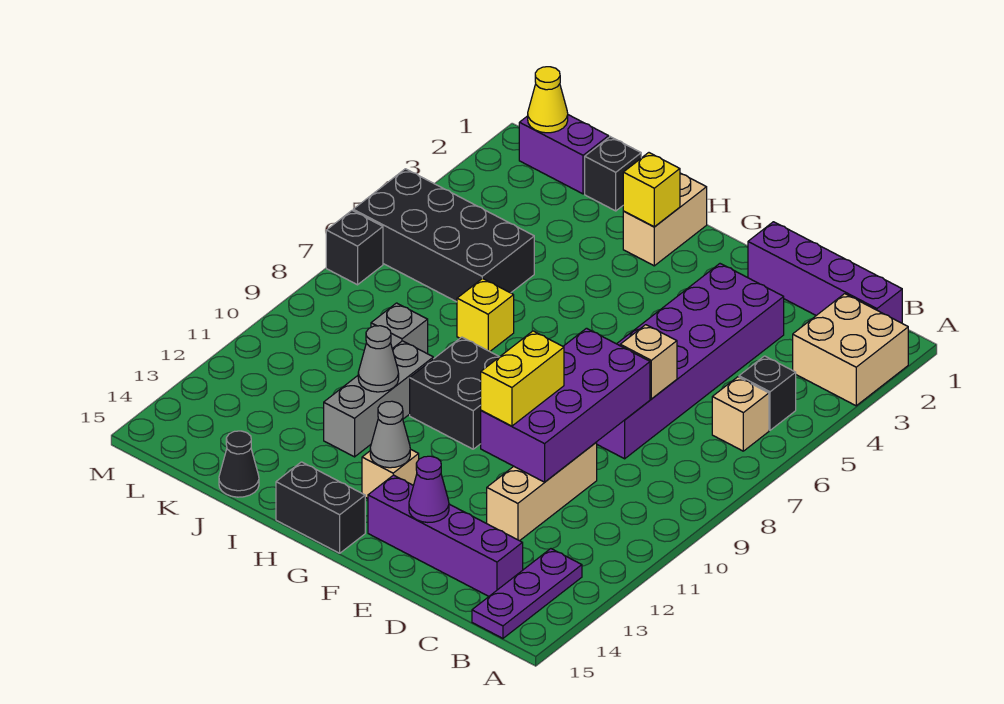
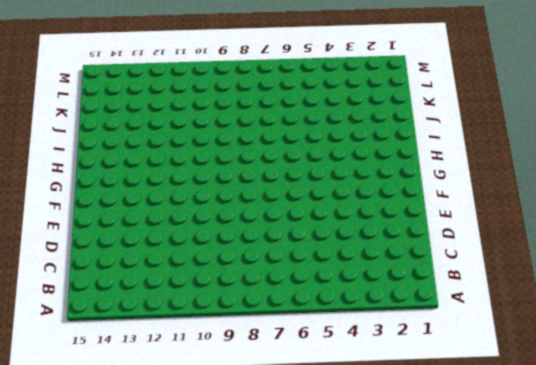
none -> tan 2x2 brick [793,294,908,406]
none -> purple 1x4 brick [748,222,902,323]
none -> black 1x1 brick [739,356,796,430]

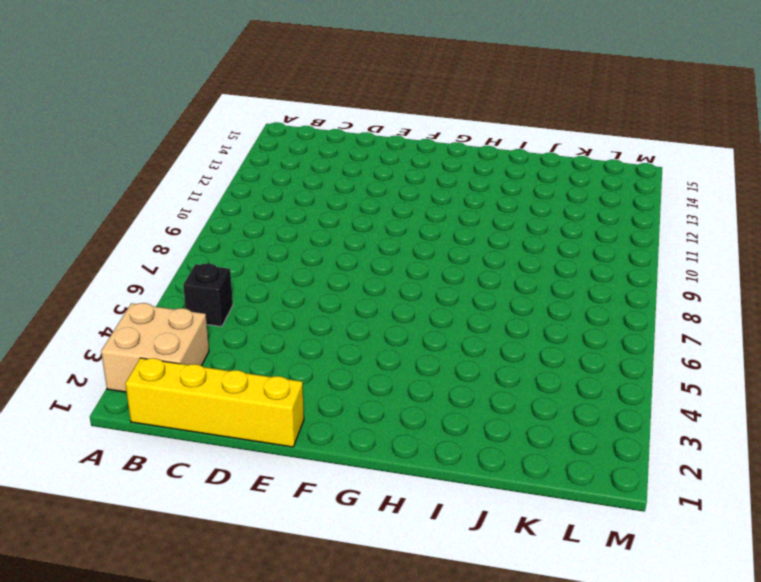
yellow 1x4 brick [125,358,304,447] -> purple 1x4 brick [748,222,902,323]
none -> tan 1x1 brick [712,377,769,451]
none -> purple 1x3 plate [472,549,582,638]
none -> purple 1x4 brick [368,475,523,596]

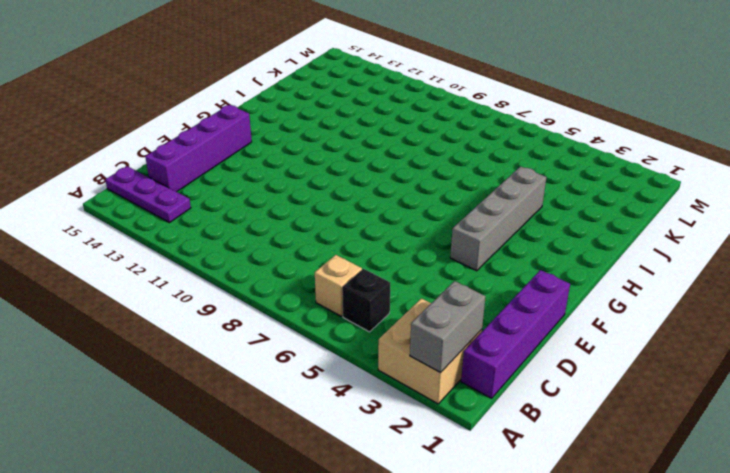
grey 1x2 brick [410,281,486,373] -> none
grey 1x4 brick [450,166,547,271] -> none
none -> purple 2x6 brick [597,264,784,459]
none -> tan 1x3 brick [487,442,597,541]
none -> black 2x2 brick [410,337,499,449]

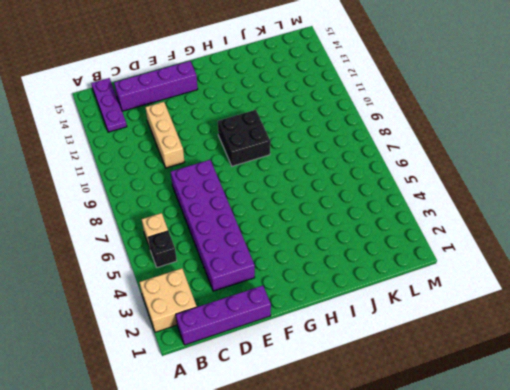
none -> tan 1x1 brick [362,449,419,499]
none -> black 1x2 brick [276,462,365,553]
none -> tan 1x2 brick [623,173,707,266]

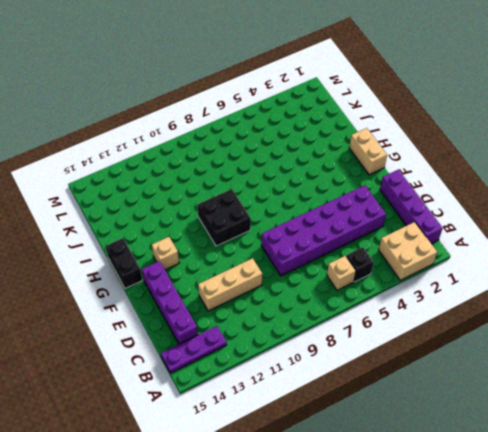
tan 1x2 brick [349,128,387,175] -> tan 1x2 brick turned to [623,173,707,266]
none -> yellow 1x1 brick [457,278,514,351]
none -> grey 1x3 brick [324,341,433,457]
none -> black 1x1 brick [585,137,641,211]

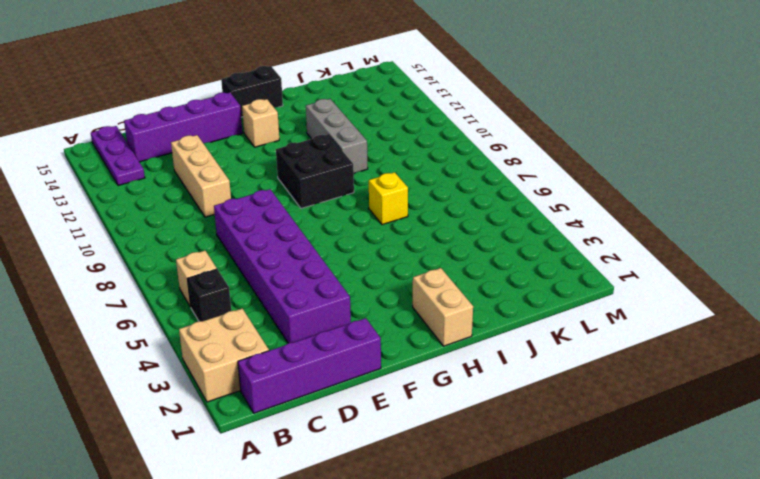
none -> black 1x1 brick [585,137,641,211]
none -> black 2x4 brick [353,169,534,302]
none -> grey 1x1 brick [371,303,428,354]

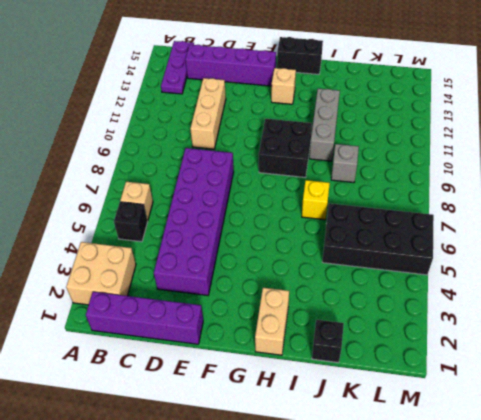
none -> black 1x1 cone [219,431,259,497]
none -> purple 1x2 brick [519,115,609,194]
none -> black 1x1 brick [326,211,383,285]

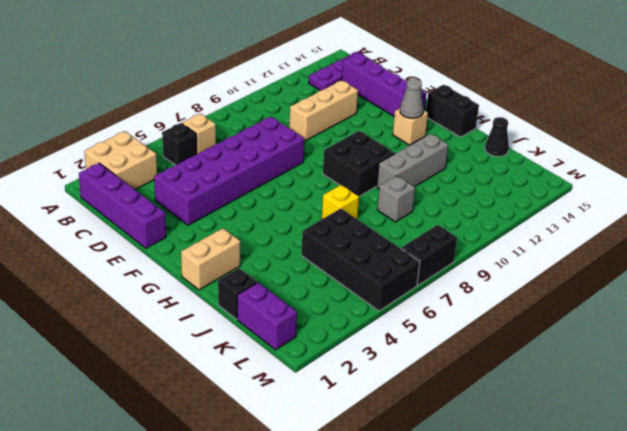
black 1x2 brick [401,225,457,286] -> black 1x1 brick [326,211,383,285]
none -> tan 1x1 brick [620,325,677,399]
none -> purple 2x4 brick [481,328,650,482]
none -> purple 1x1 cone [409,456,449,522]

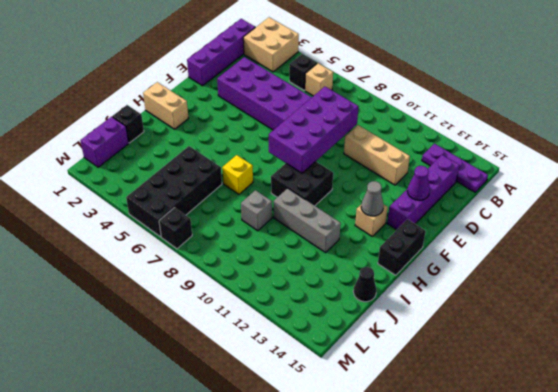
purple 2x4 brick [269,87,359,173] -> purple 2x4 brick turned to [481,328,650,482]
none -> tan 1x1 brick [620,325,677,399]
none -> yellow 1x1 brick [623,153,680,227]
none -> grey 1x1 cone [358,326,399,392]

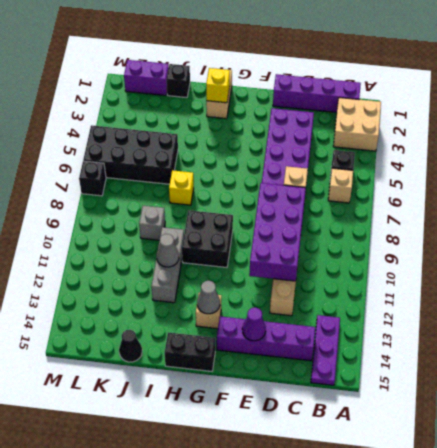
none -> yellow 1x1 cone [528,67,568,133]
none -> yellow 1x2 brick [481,331,564,426]

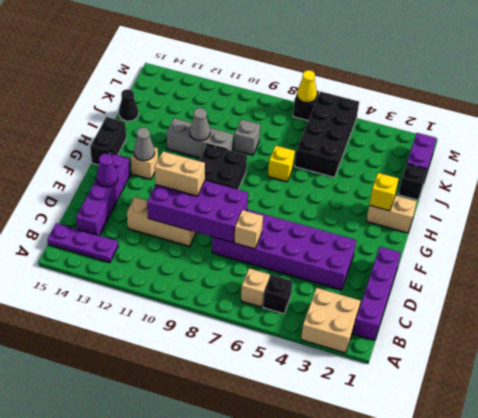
tan 1x2 brick [155,151,205,196] -> yellow 1x2 brick [481,331,564,426]
yellow 1x1 cone [297,70,317,103] -> yellow 1x1 cone moved to [528,67,568,133]

